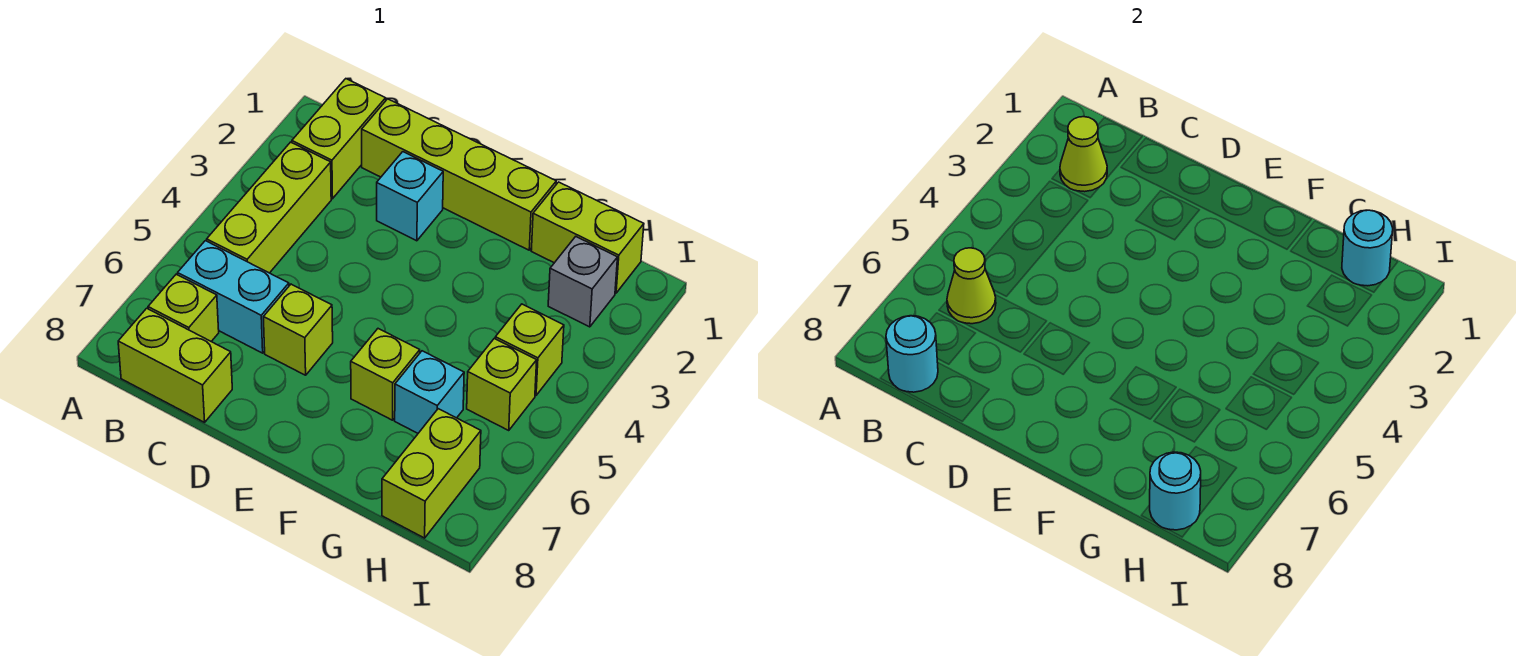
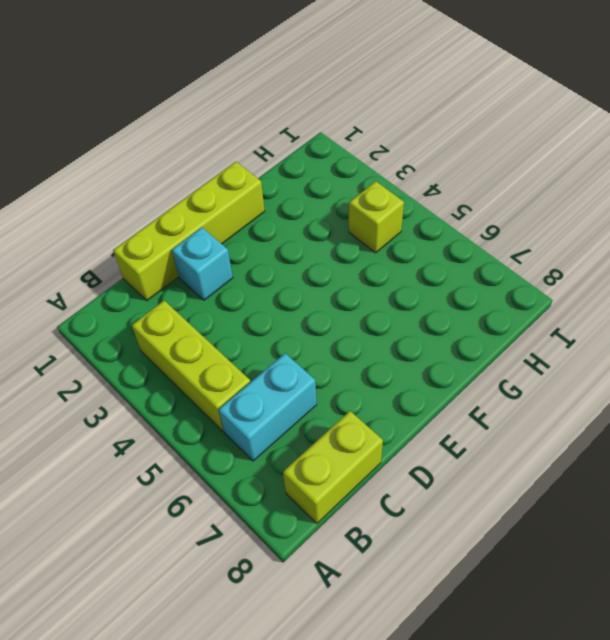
none -> lime 1x2 brick [292,79,386,199]
none -> lime 1x1 brick [148,274,219,341]
none -> lime 1x1 brick [263,284,333,375]

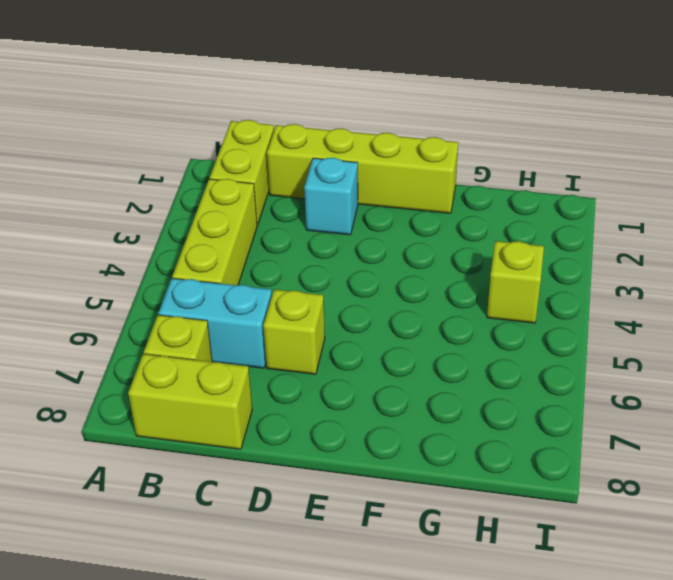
none -> lime 1x1 brick [351,329,420,420]
none -> lime 1x2 brick [531,182,644,293]
none -> cyan 1x1 brick [395,351,464,433]

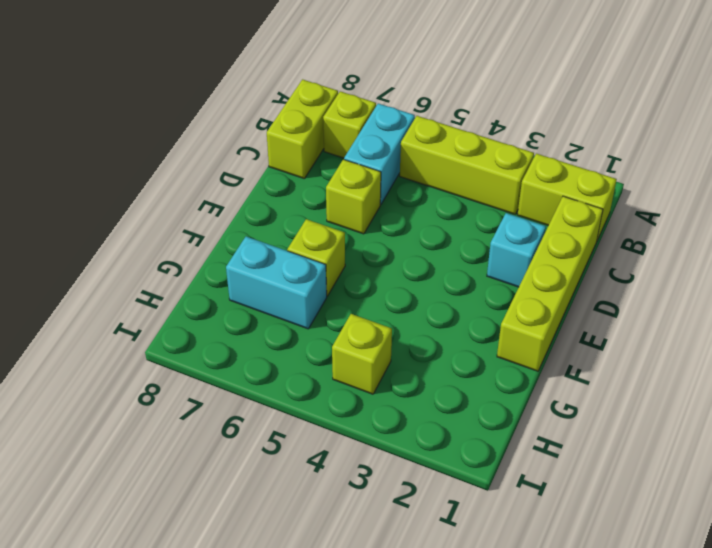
cyan 1x2 brick [226,237,327,329] -> cyan 1x1 brick [395,351,464,433]
none -> lime 1x2 brick [531,182,644,293]
none -> grey 1x1 brick [548,237,618,327]
none -> lime 1x1 brick [467,338,537,430]

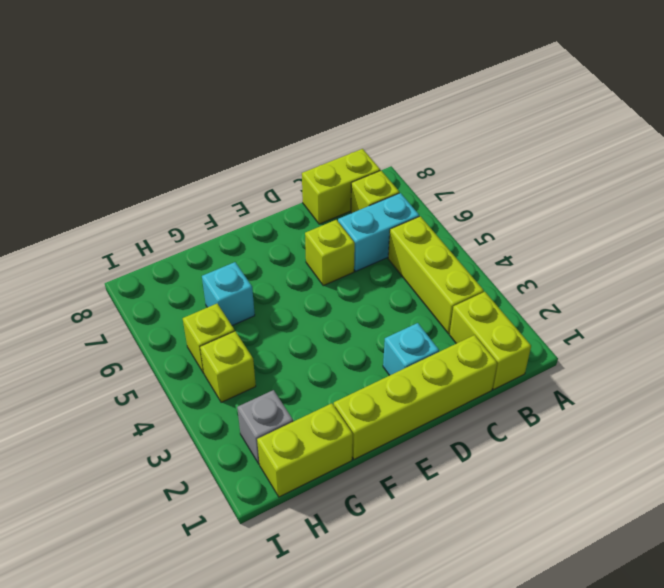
none -> lime 1x1 brick [351,329,420,420]
none -> lime 1x2 brick [382,409,481,538]
none -> lime 1x1 cone [1060,117,1107,192]

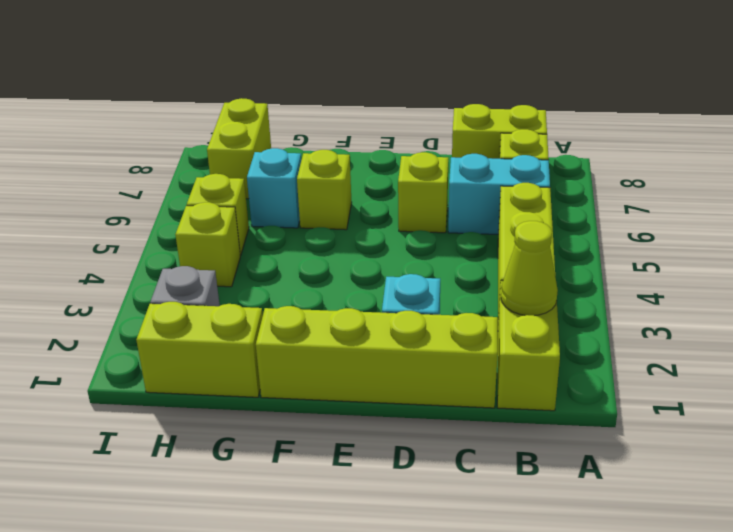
none -> lime 1x1 cone [947,248,996,324]
none -> cyan 1x1 round brick [886,316,938,392]
none -> cyan 1x1 round brick [1342,210,1393,286]

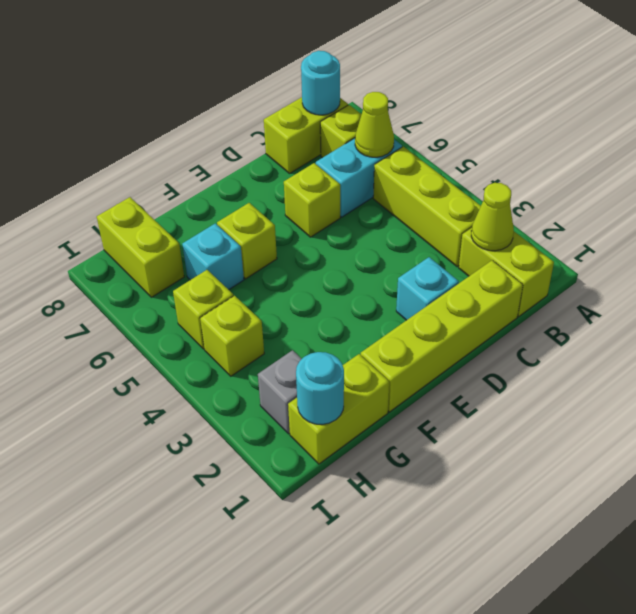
none -> cyan 1x1 round brick [1150,452,1201,530]

